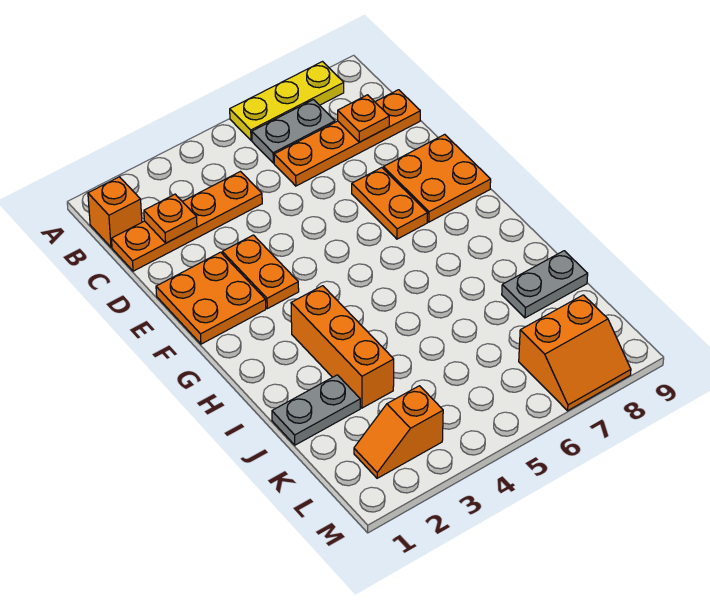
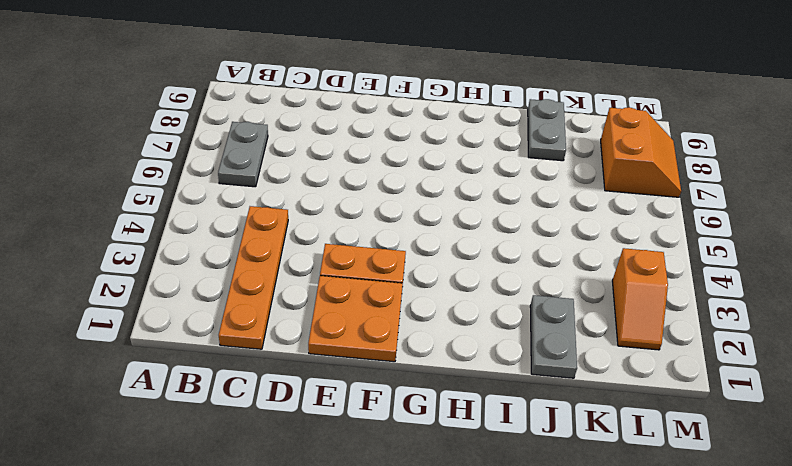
none -> yellow 1x3 plate [230,62,344,140]
none -> orange 1x1 brick [88,177,142,247]
none -> orange 1x4 plate [274,90,420,186]

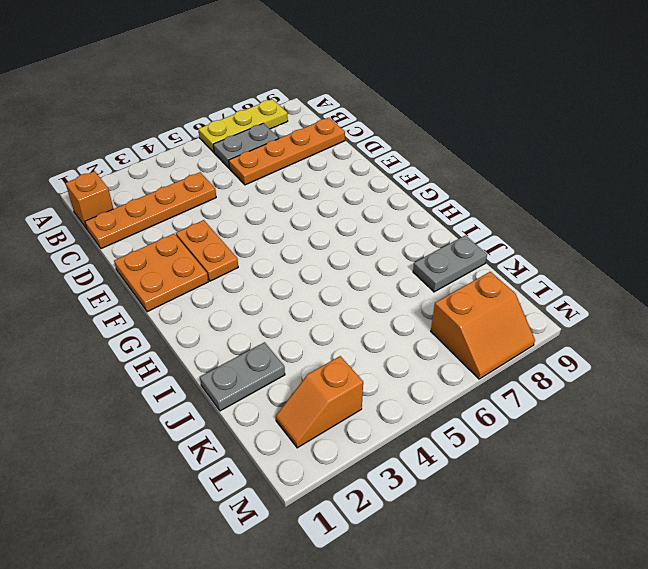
none -> orange 1x2 plate [352,168,428,239]
none -> orange 2x2 plate [383,134,491,222]
none -> orange 1x3 brick [291,286,394,408]

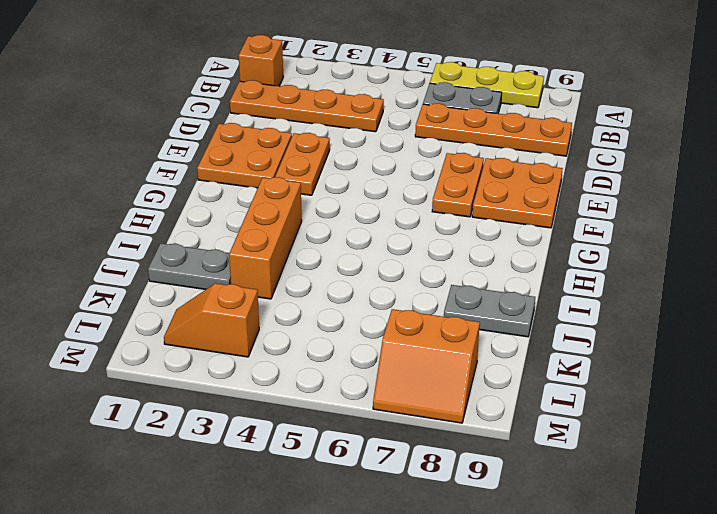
none -> orange 1x1 plate [144,194,197,243]
none -> orange 1x1 plate [338,95,389,142]

